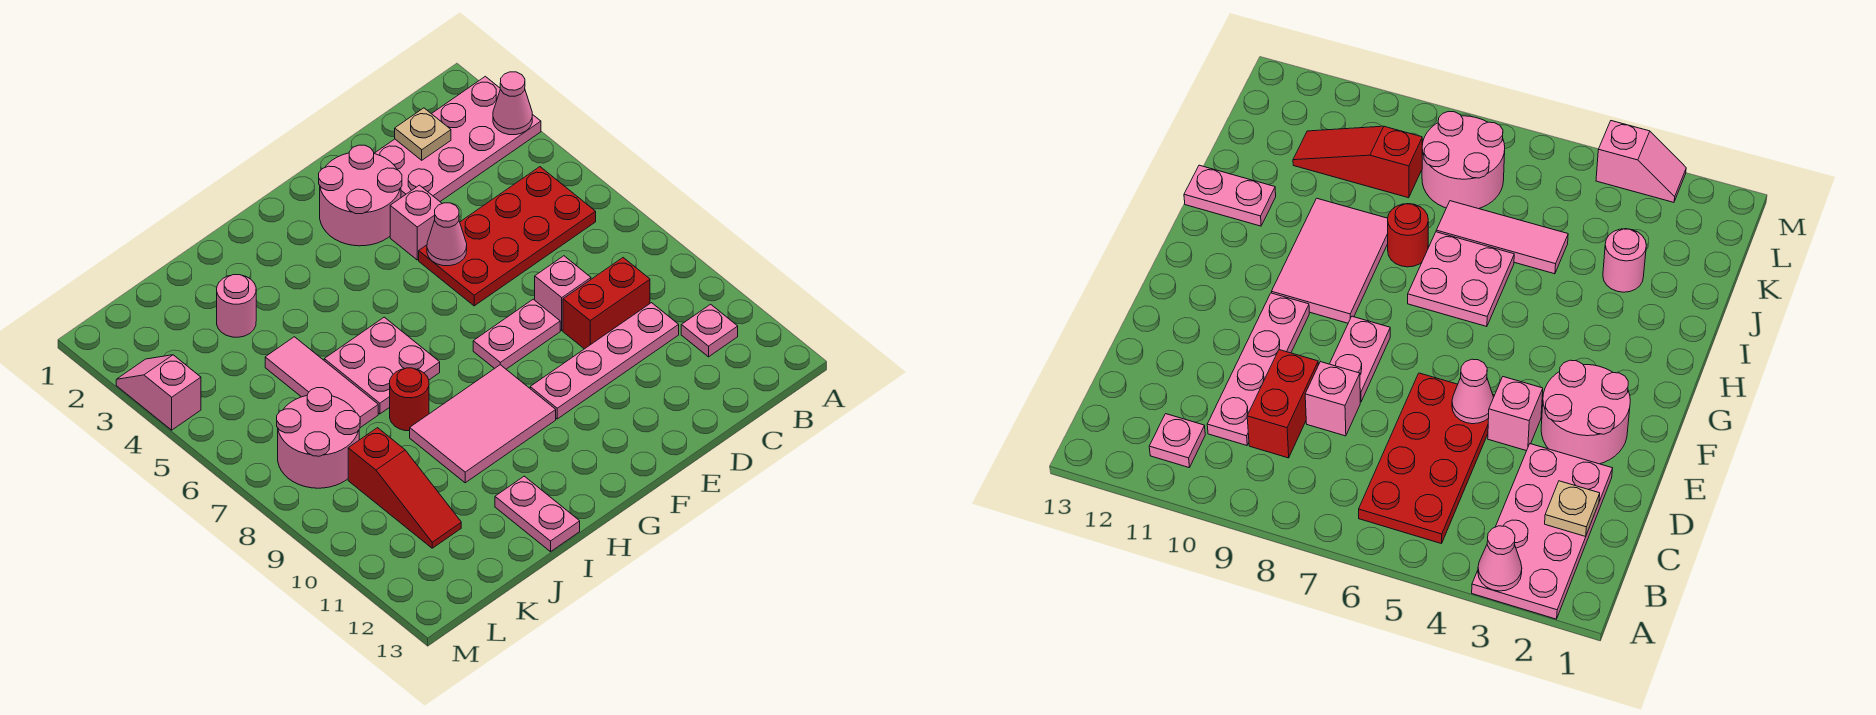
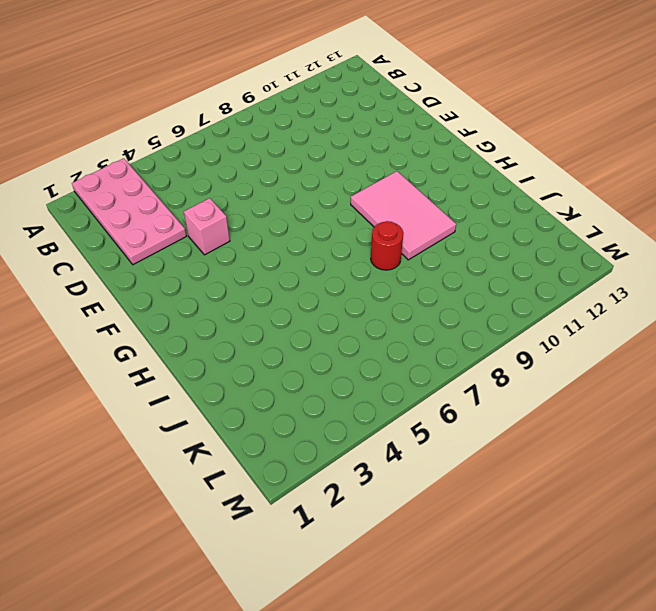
none -> red 2x4 plate [419,167,596,306]
none -> pink 1x1 plate [681,304,738,357]
none -> red 1x2 brick [563,258,650,349]

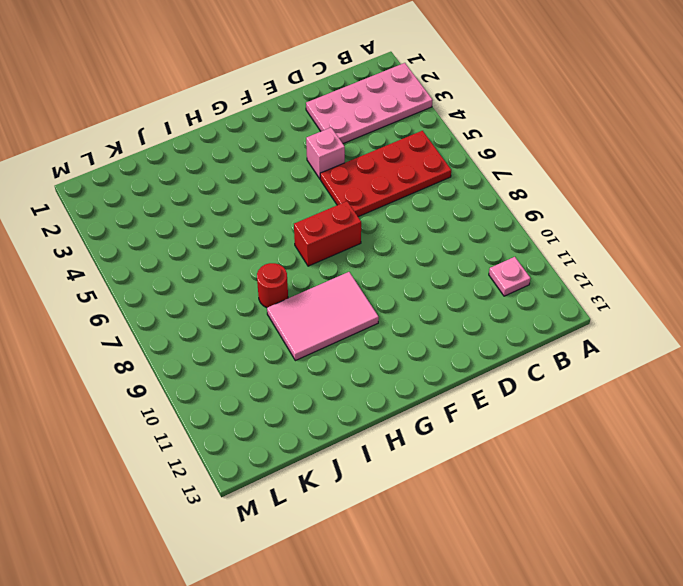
red 1x2 brick [294,201,361,266] -> red 1x2 brick moved to [563,258,650,349]
none -> pink 1x4 plate [530,303,679,419]
none -> pink 1x1 brick [535,256,591,330]
none -> pink 2x2 round brick [319,145,402,246]

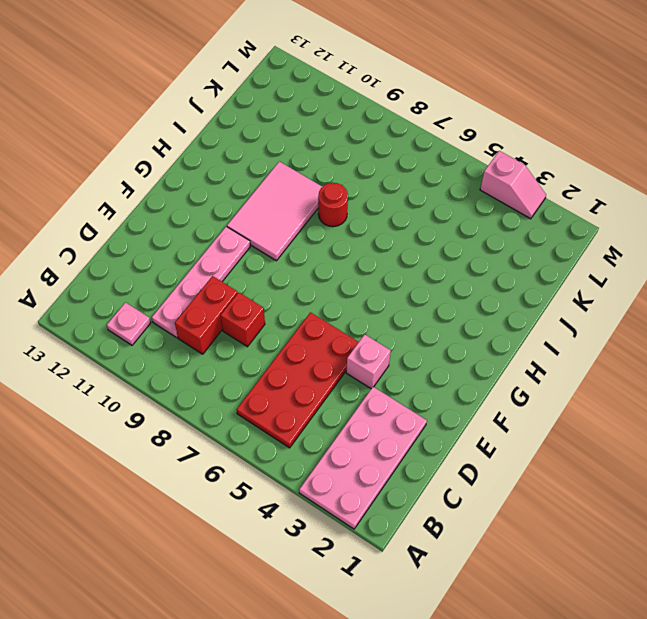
red 1x1 brick [221,292,265,347] -> pink 1x1 brick [535,256,591,330]
none -> pink 2x2 round brick [319,145,402,246]
none -> pink 1x2 plate [473,299,560,369]
none -> pink 2x2 plate [324,317,440,414]

